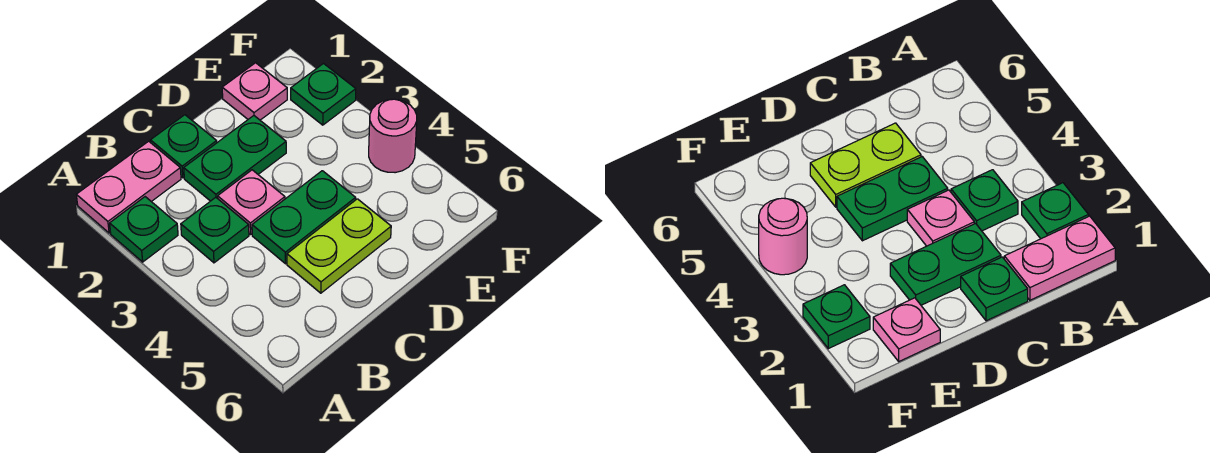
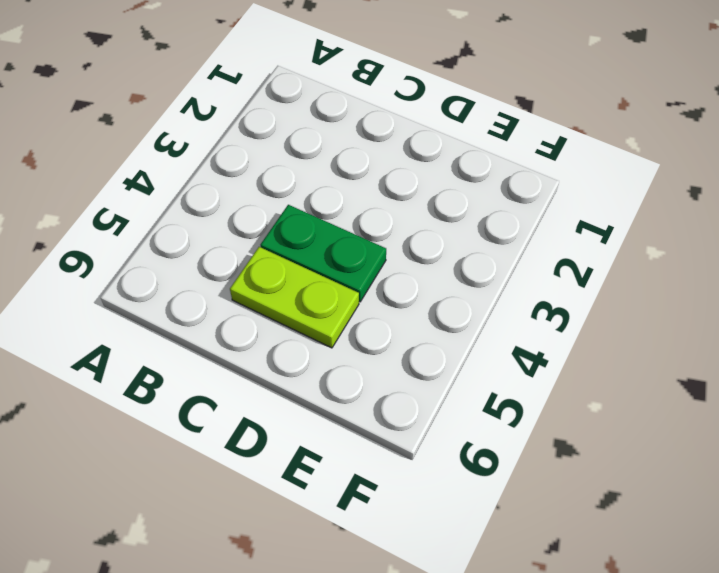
none -> pink 1x2 plate [76,141,181,233]
none -> green 1x1 plate [110,197,178,262]

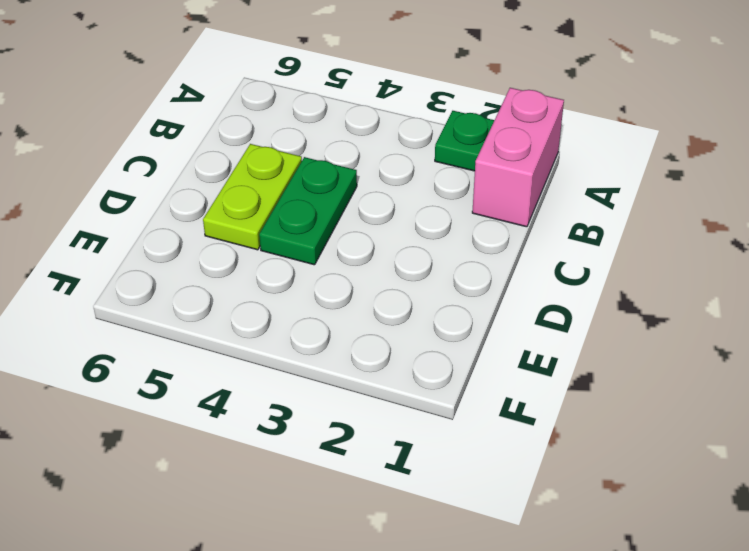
pink 1x2 brick [472,88,564,227] -> pink 1x2 plate [76,141,181,233]
none -> green 1x1 plate [181,197,249,263]
none -> green 1x1 plate [150,115,217,178]

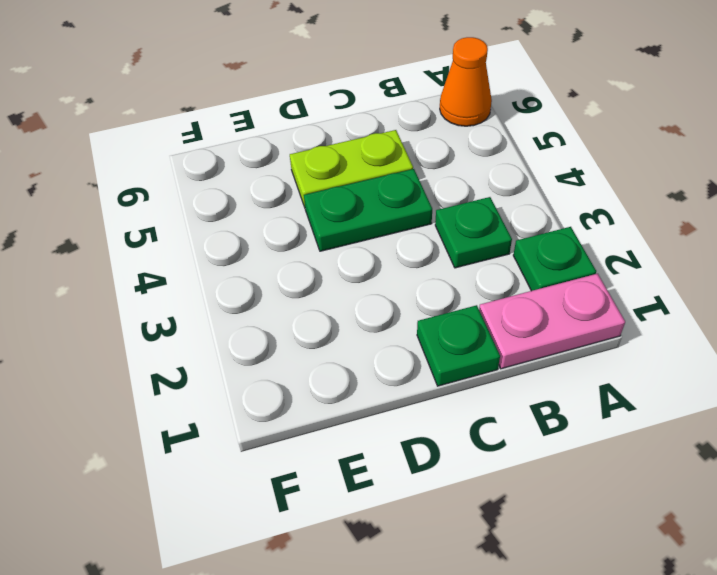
orange 1x1 cone [440,37,492,126] -> none
none -> green 1x2 plate [184,116,286,201]
none -> pink 1x1 plate [218,170,285,234]

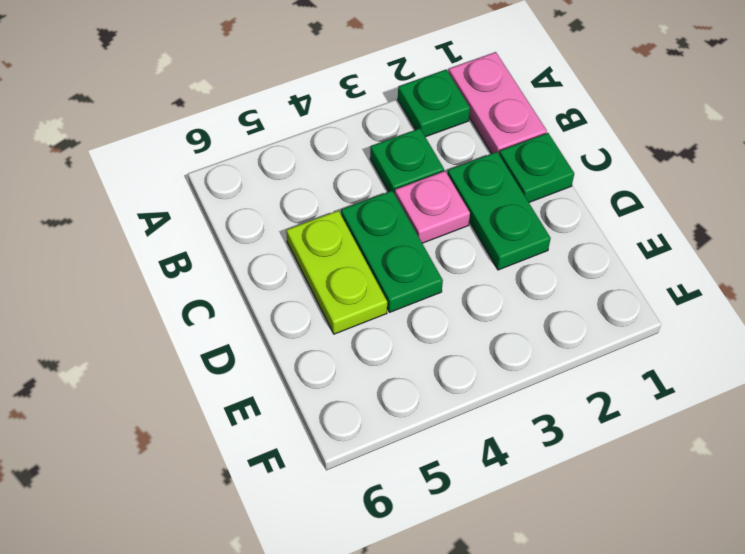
none -> pink 1x1 plate [222,63,287,120]
none -> green 1x1 plate [291,64,356,125]

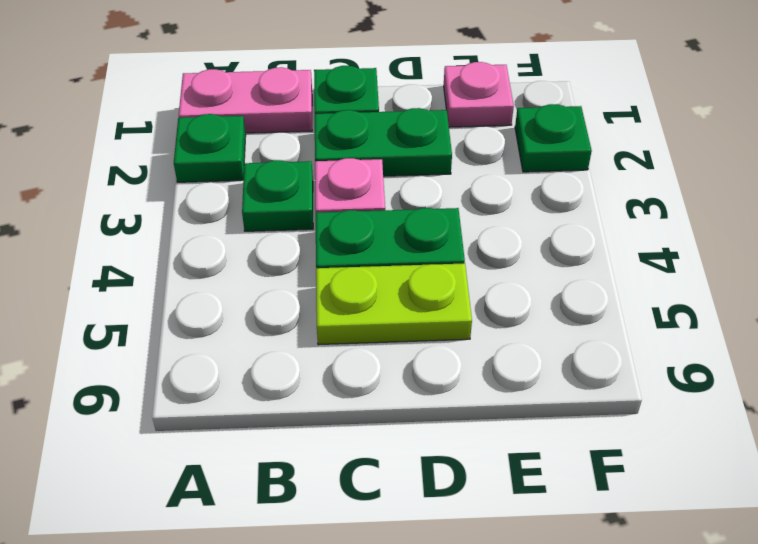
none -> pink 1x1 round brick [369,99,417,173]

